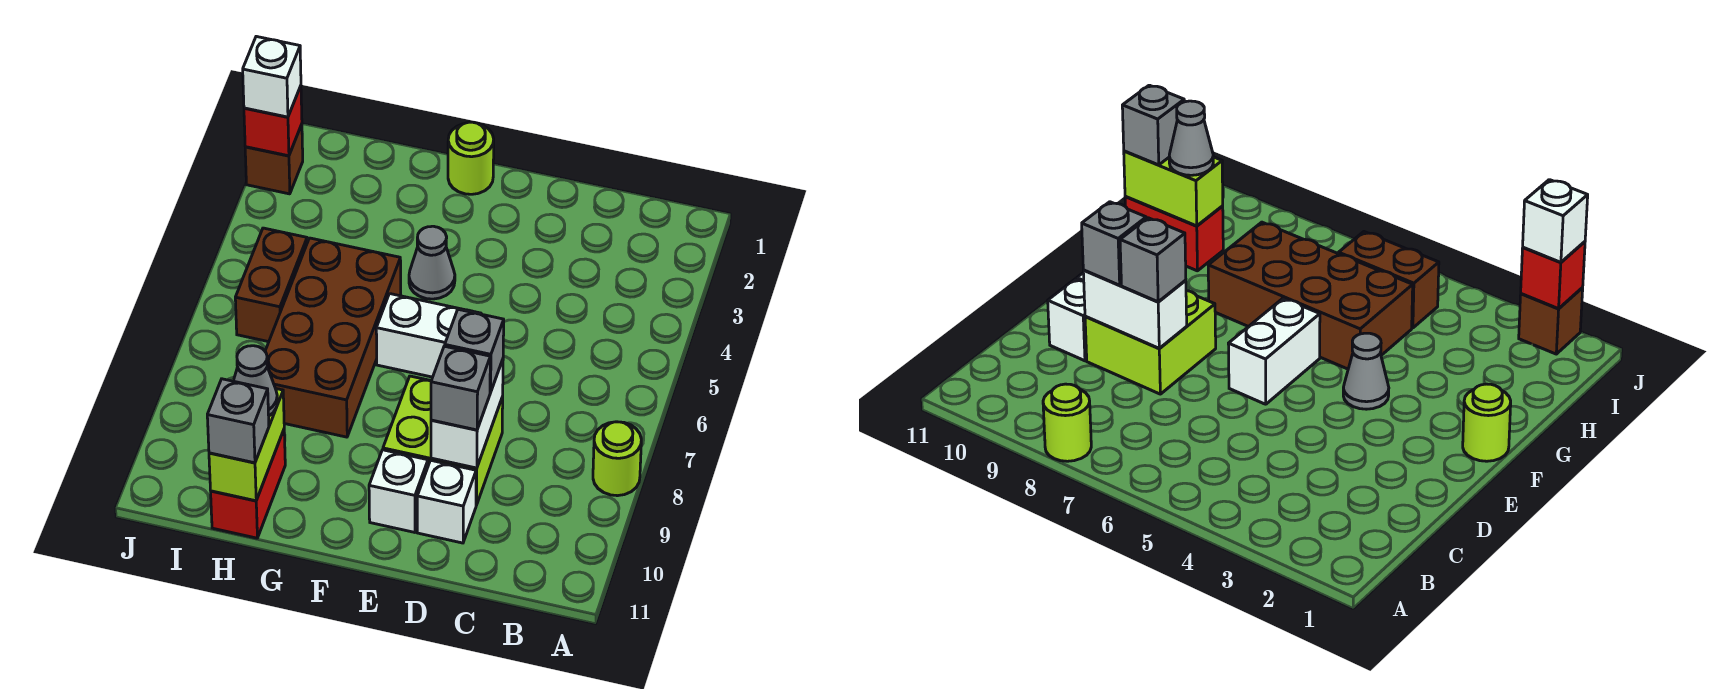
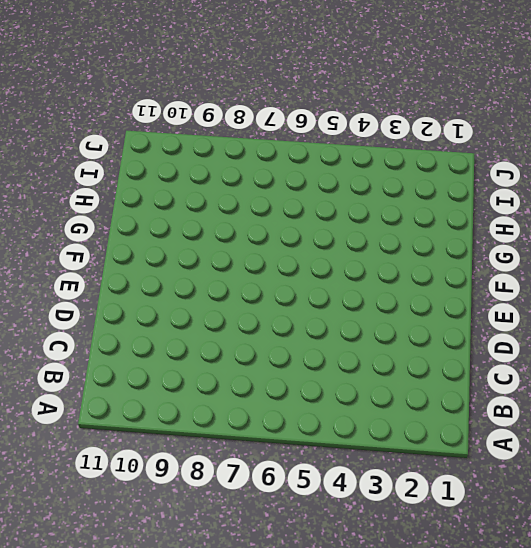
none -> lime 1x1 round brick [593,422,641,496]
none -> lime 2x2 brick [383,376,503,505]
none -> white 1x1 brick [417,460,476,543]

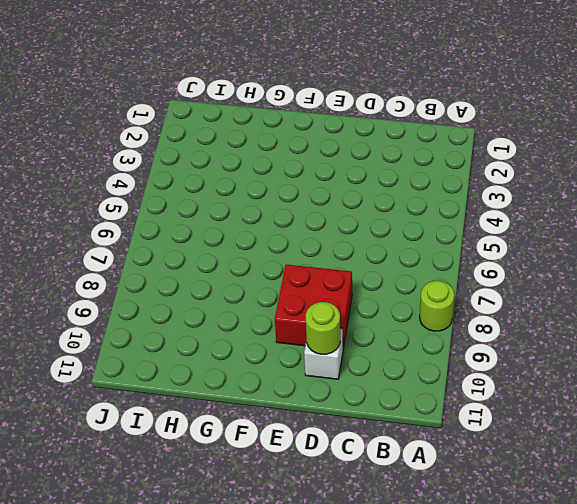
red 2x2 brick [275,265,352,348] -> lime 2x2 brick [383,376,503,505]
lime 1x1 round brick [306,302,340,354] -> lime 1x1 round brick moved to [448,122,494,194]
none -> white 1x2 brick [376,294,481,377]
none -> white 1x1 brick [369,450,428,532]
none -> grey 1x1 cone [409,226,455,299]

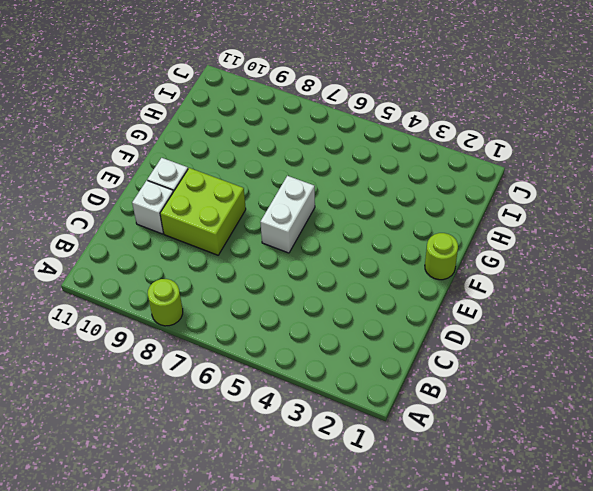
none -> grey 1x1 cone [409,226,455,299]
none -> brown 2x4 brick [265,238,401,437]
none -> red 1x2 brick [211,430,285,538]

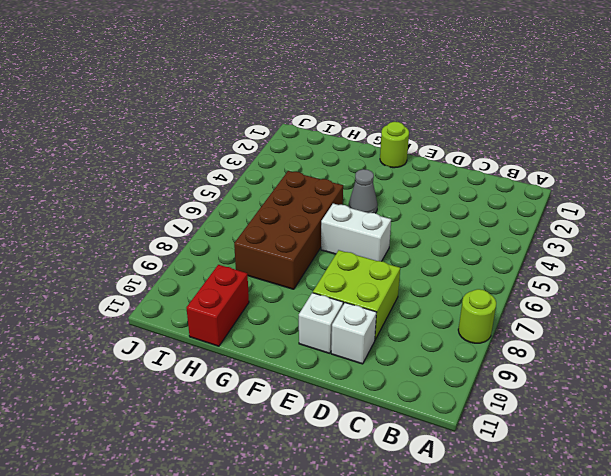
none -> brown 1x2 brick [235,228,307,342]
none -> brown 1x1 brick [245,124,303,194]
none -> white 1x2 brick [431,360,503,468]

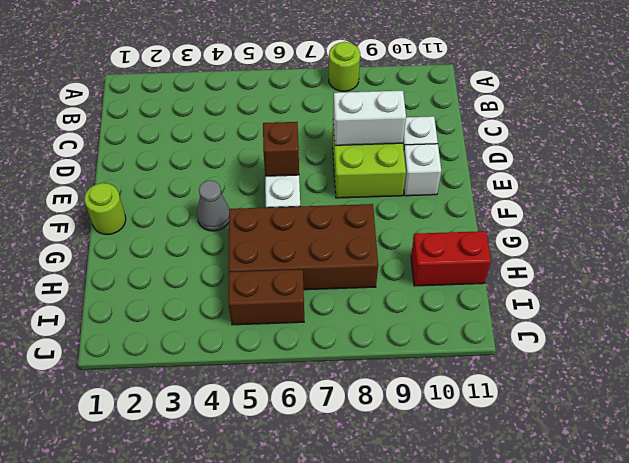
brown 1x1 brick [263,122,299,176] -> brown 1x1 brick moved to [245,124,303,194]
none -> lime 1x2 brick [209,389,284,501]
none -> red 1x1 brick [244,86,302,156]
none -> grey 1x1 brick [445,309,504,393]

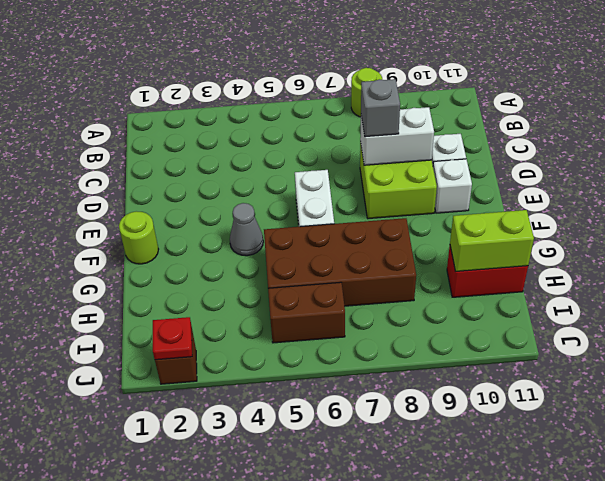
red 1x1 plate [153,317,192,360] -> red 1x1 brick [244,86,302,156]
none -> grey 1x1 brick [431,346,490,430]
none -> grey 1x1 cone [234,346,277,416]
none -> grey 1x1 brick [207,379,269,463]

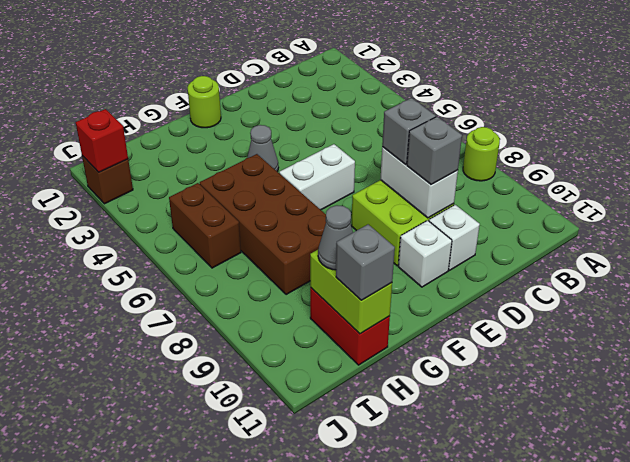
none -> white 1x1 brick [243,36,301,117]

